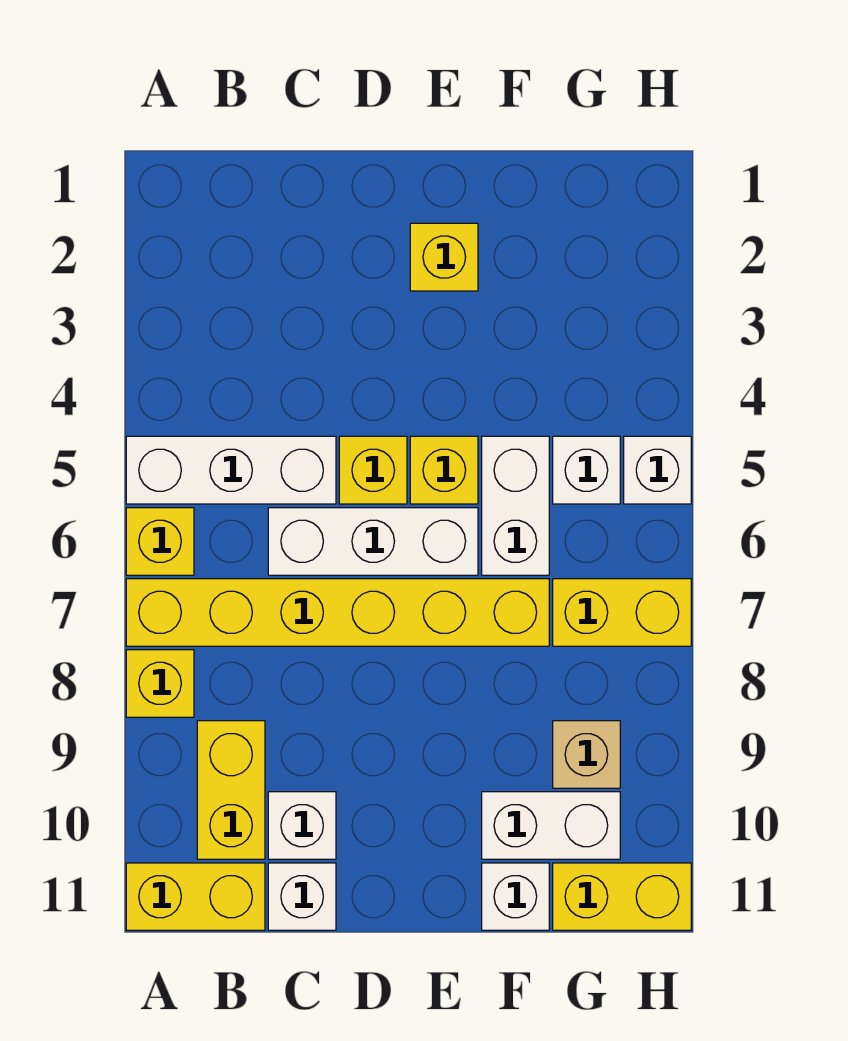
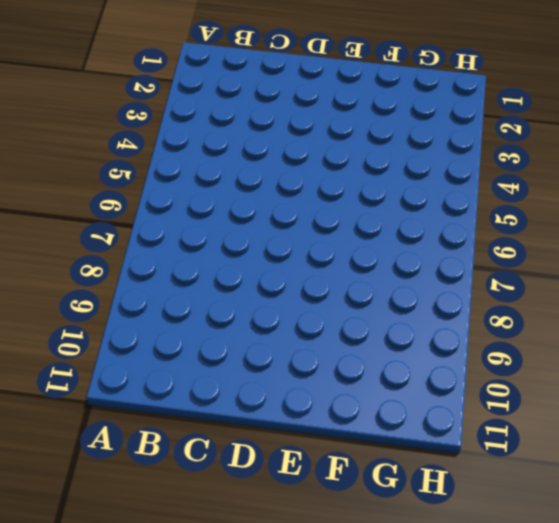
none -> white 1x3 brick [126,436,336,504]
none -> yellow 1x1 brick [126,508,194,575]
none -> yellow 1x6 brick [126,579,549,646]

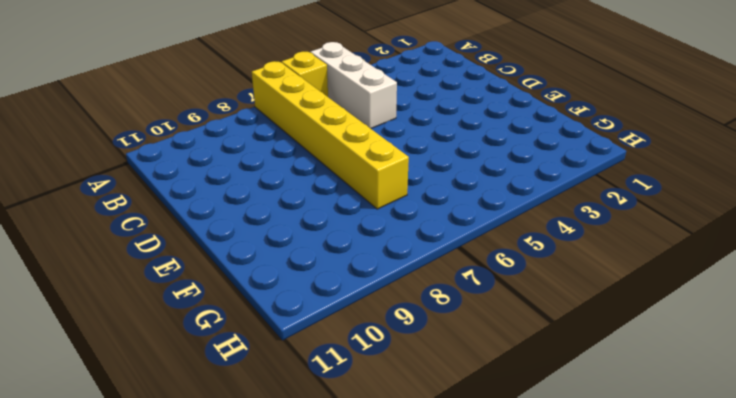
none -> yellow 1x1 brick [126,650,194,717]
none -> yellow 1x2 brick [126,863,265,930]
none -> yellow 1x2 brick [197,721,265,859]

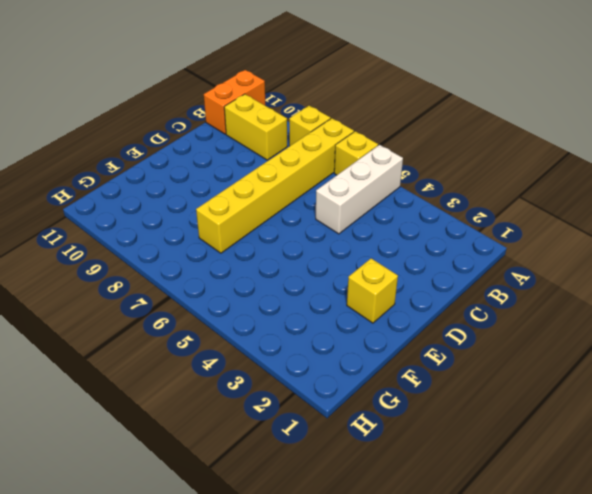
orange 1x2 brick [204,70,265,134] -> yellow 1x2 brick [126,863,265,930]
none -> white 1x3 brick [268,508,478,575]
none -> white 1x1 brick [268,792,336,859]
none -> white 1x1 brick [268,863,336,930]

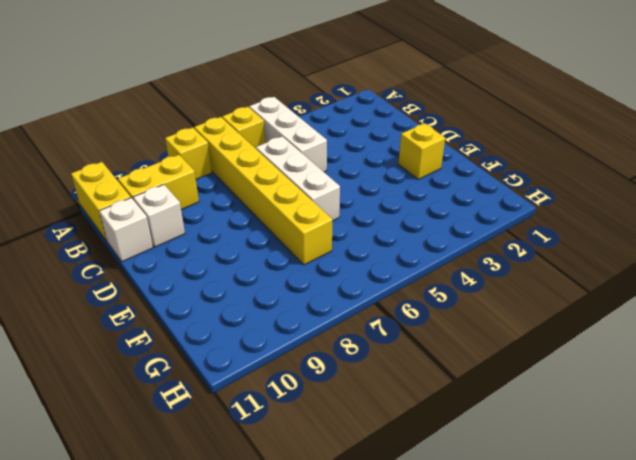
none -> yellow 1x1 brick [339,436,407,504]
none -> yellow 1x1 brick [410,436,478,504]
none -> white 1x2 brick [482,436,549,575]

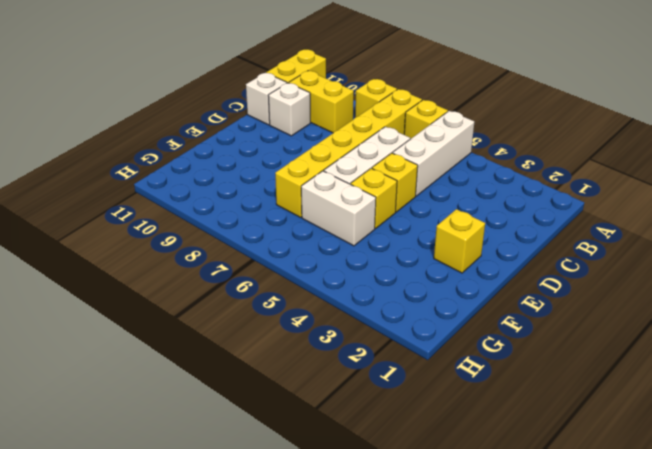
none -> white 1x2 brick [482,792,620,859]
none -> white 1x1 brick [482,863,549,930]
none -> white 1x1 brick [553,436,620,504]

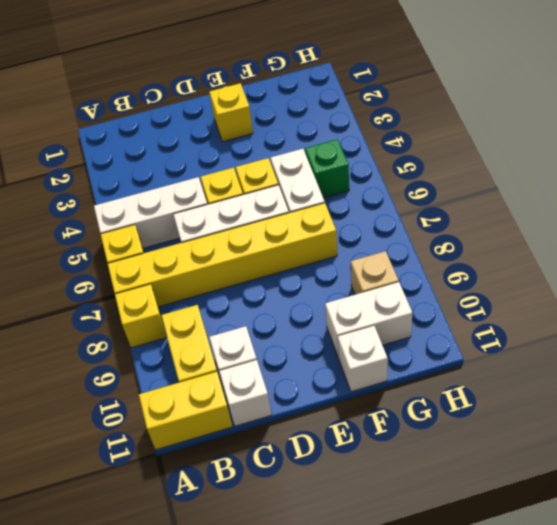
green 1x1 brick [305,139,349,198] -> white 1x1 brick [553,436,620,504]
none -> yellow 1x2 brick [553,579,691,646]
none -> yellow 1x2 brick [553,863,691,930]
none -> white 1x1 brick [624,436,691,504]

